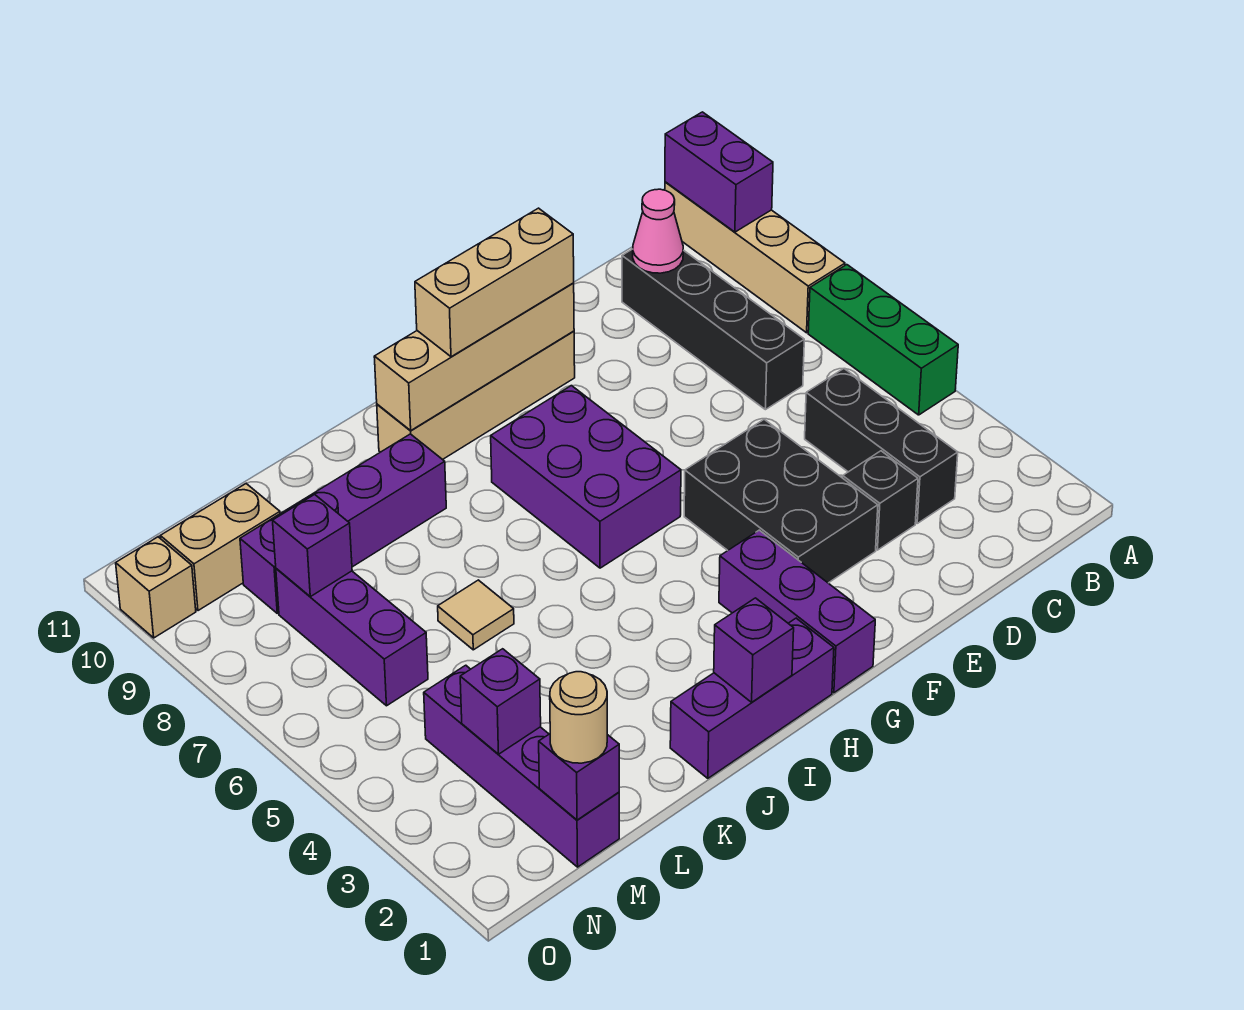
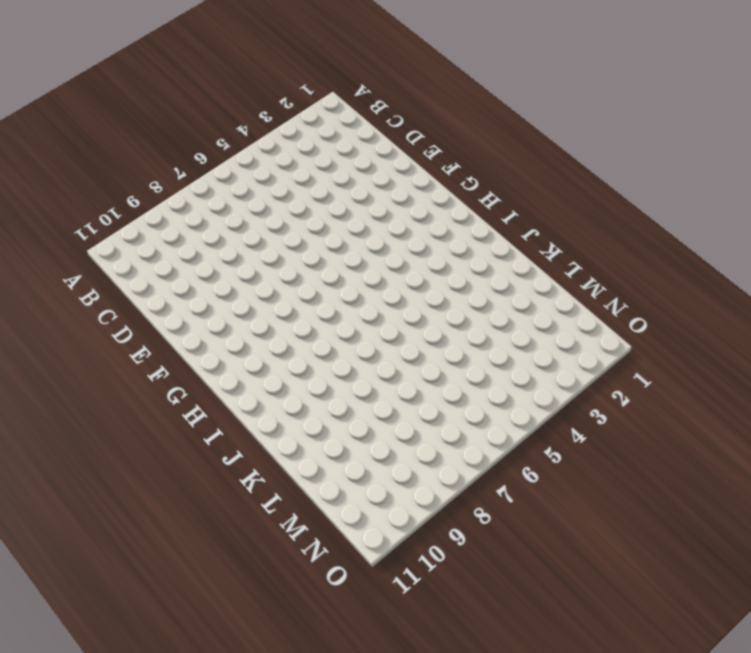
none -> green 1x3 brick [808,265,958,415]
none -> tan 1x4 brick [665,182,845,333]
none -> black 1x3 brick [805,369,958,523]

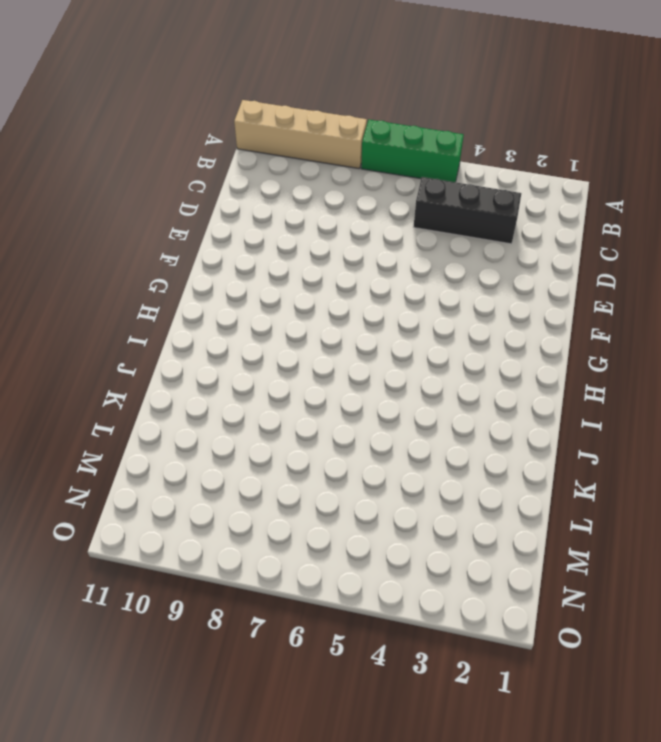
none -> black 1x4 brick [622,249,804,410]
none -> black 1x1 brick [843,451,918,550]
none -> black 2x3 brick [684,419,878,583]

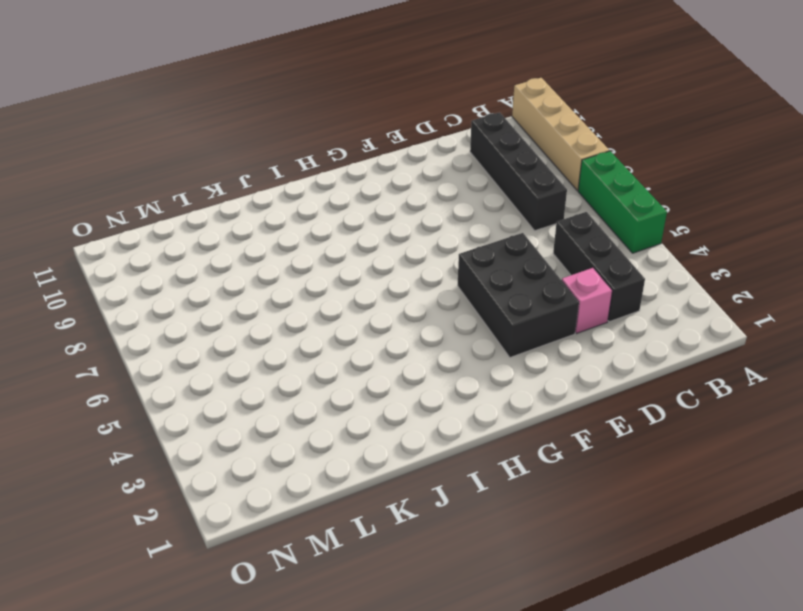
pink 1x1 brick [562,268,612,333] -> black 1x1 brick [843,451,918,550]
none -> tan 1x4 brick [377,331,575,460]
none -> purple 1x3 brick [719,530,875,693]
none -> purple 2x3 brick [491,386,681,568]

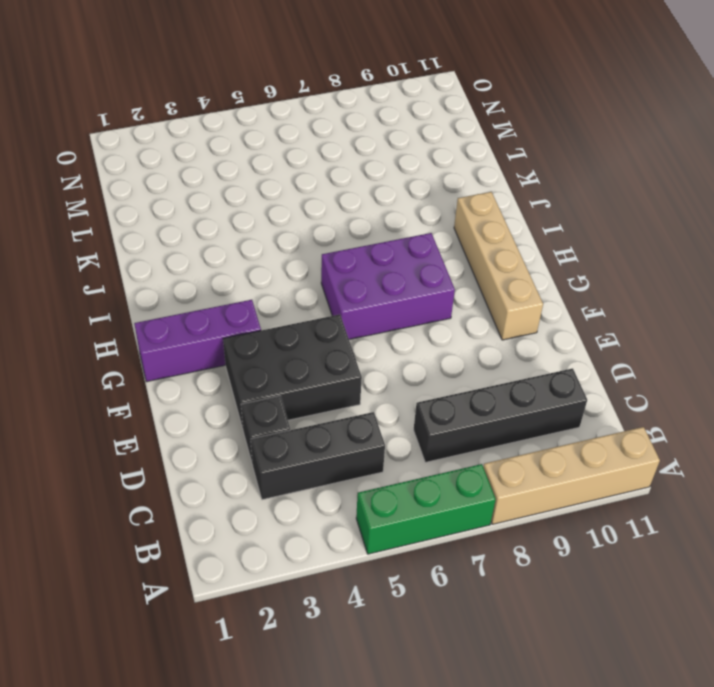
none -> purple 1x3 brick [670,618,834,778]
none -> purple 1x4 brick [240,434,446,613]
none -> tan 1x1 tile [438,580,514,650]

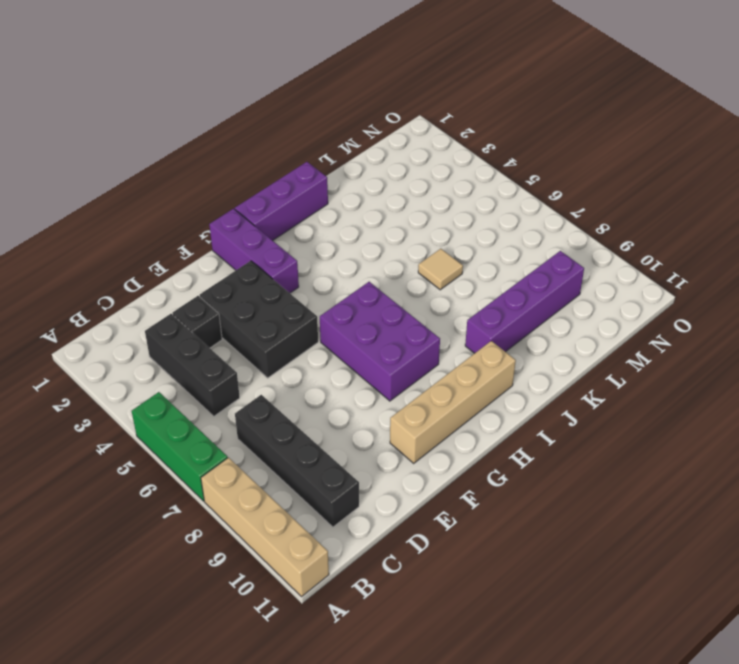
none -> purple 1x4 brick [424,665,619,867]
none -> purple 1x3 brick [276,569,428,706]
none -> tan 1x2 brick [160,484,280,611]

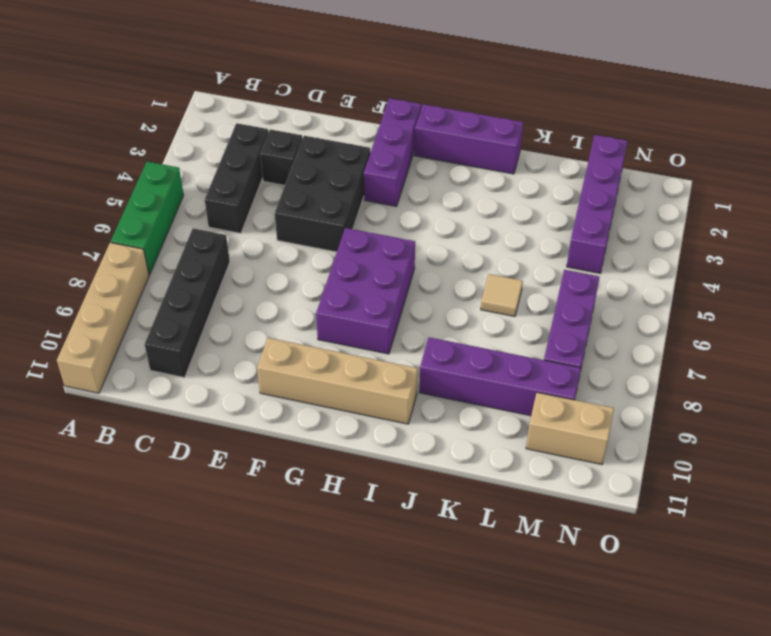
none -> tan 1x1 brick [116,537,196,638]
none -> purple 1x2 brick [665,112,773,232]
none -> pink 1x1 cone [633,189,683,273]

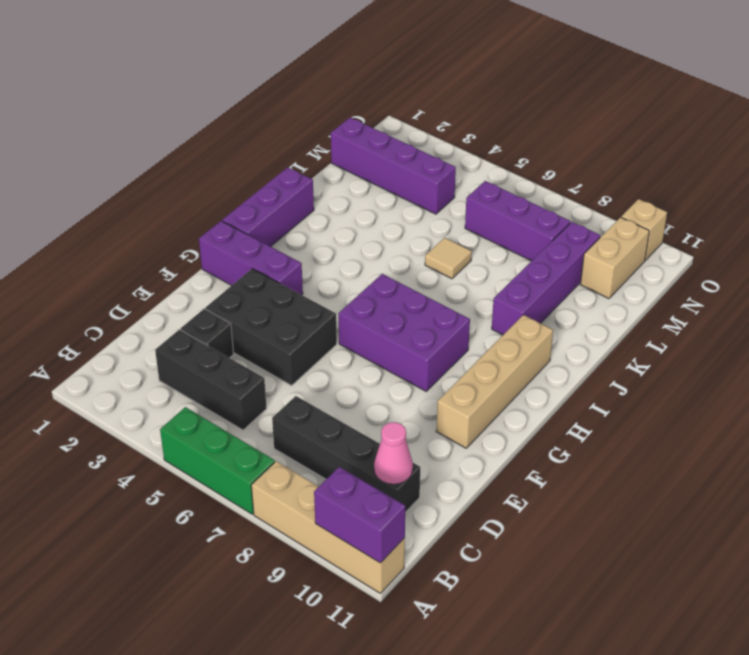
none -> tan 1x4 brick [374,283,574,430]
none -> purple 1x1 brick [714,598,794,702]
none -> purple 1x1 brick [539,734,619,820]

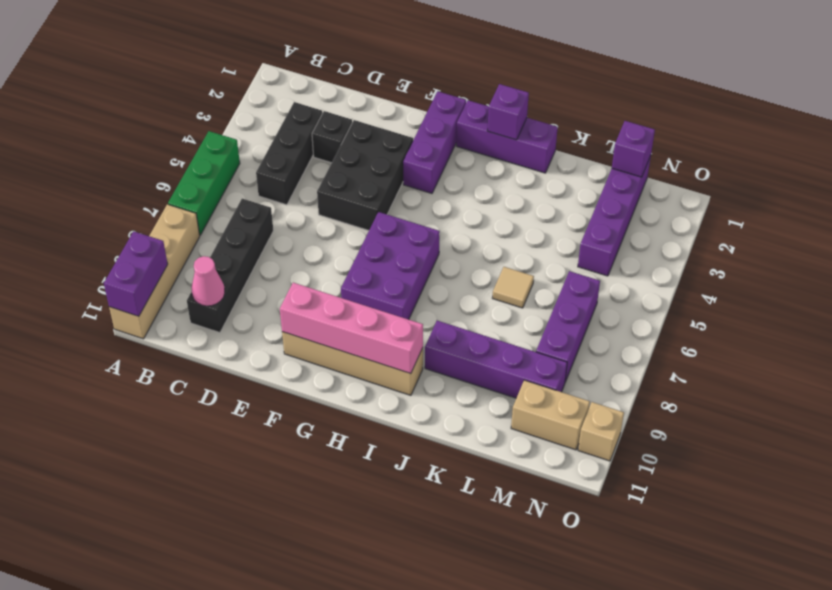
pink 1x4 brick [280,283,423,374] -> tan 1x4 brick [374,283,574,430]
none -> purple 1x1 brick [460,649,541,754]
none -> purple 1x1 brick [273,494,352,597]
none -> tan 1x3 brick [415,208,574,357]

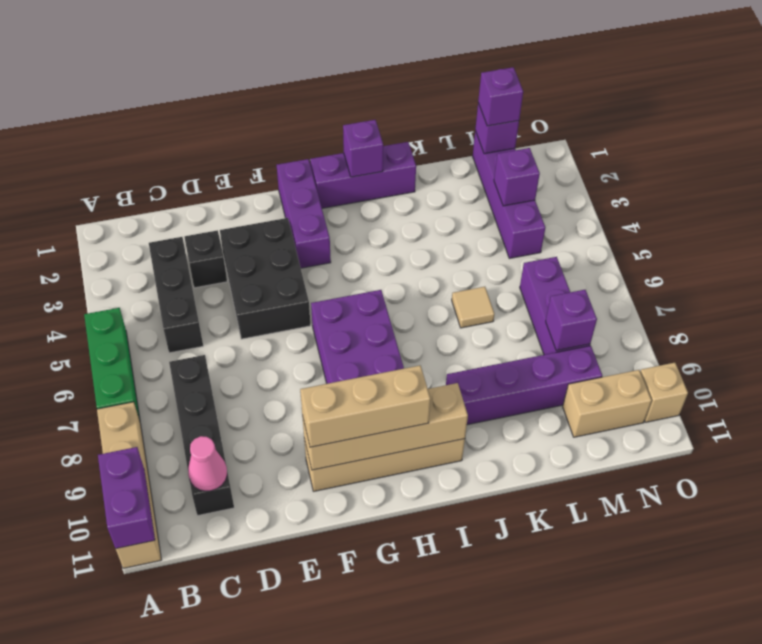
purple 1x1 brick [478,67,523,126] -> tan 1x1 round brick [550,672,607,763]

